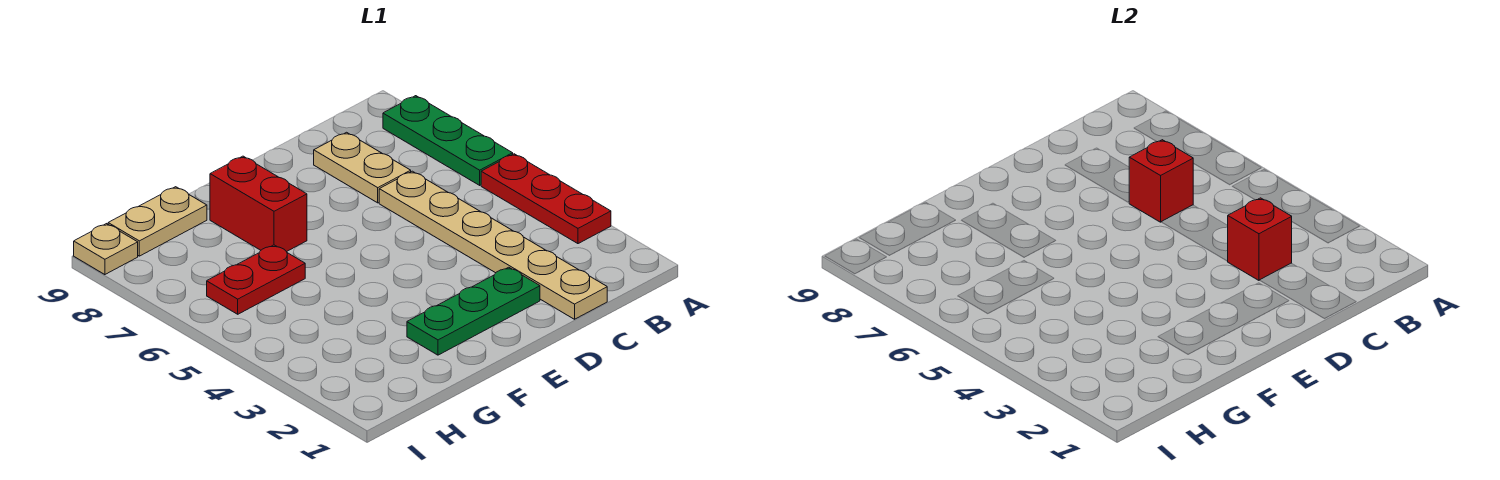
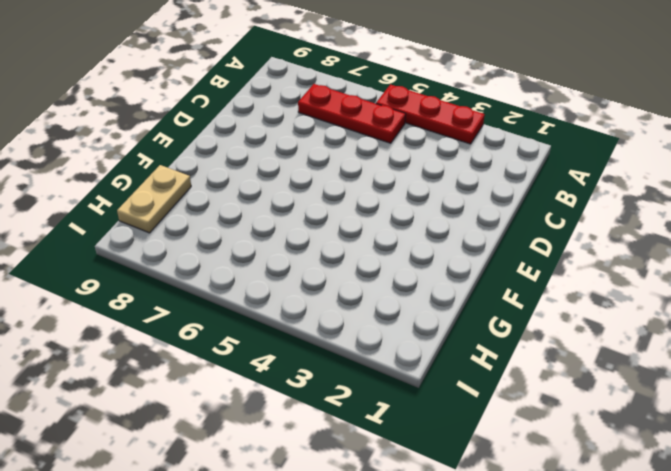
red 1x3 plate [298,84,406,143] -> none
none -> green 1x3 plate [383,96,513,185]
none -> tan 1x6 plate [379,171,607,319]

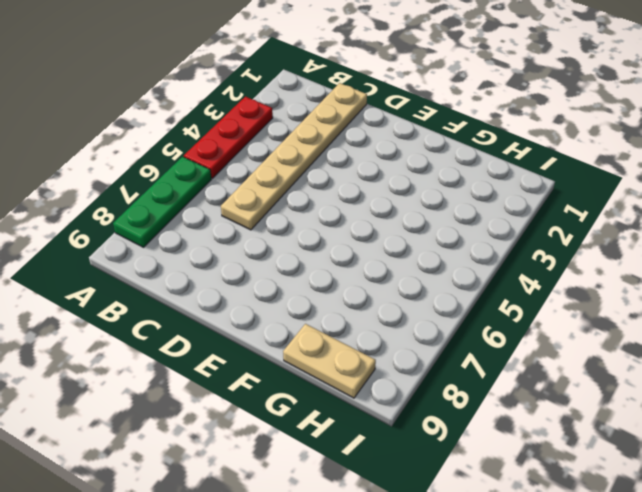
none -> tan 1x2 plate [314,132,411,203]
none -> green 1x3 plate [407,267,540,355]

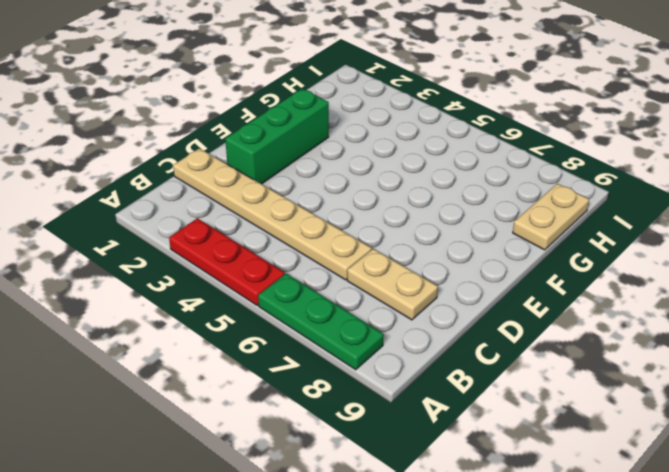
green 1x3 brick [225,89,329,184] -> green 1x3 plate [407,267,540,355]
none -> red 1x2 brick [210,156,307,252]
none -> red 1x2 plate [207,245,305,314]

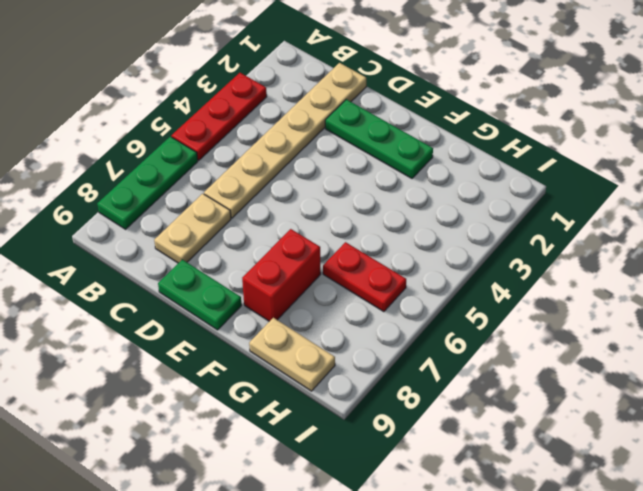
green 1x2 plate [158,260,242,330] -> none
none -> tan 1x1 plate [74,224,138,275]
none -> red 1x1 brick [1228,198,1292,280]

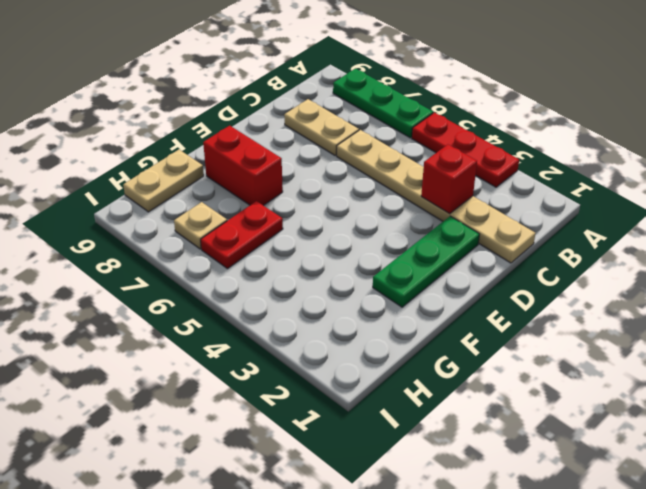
tan 1x1 plate [174,202,227,249] -> tan 1x1 plate moved to [74,224,138,275]
none -> red 1x1 brick [1129,140,1194,222]

